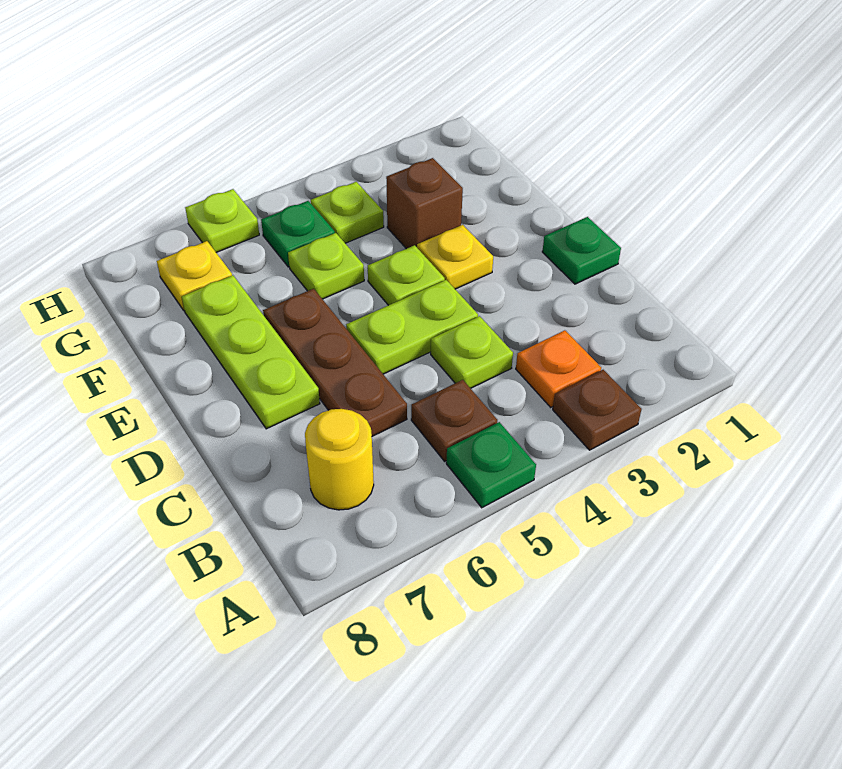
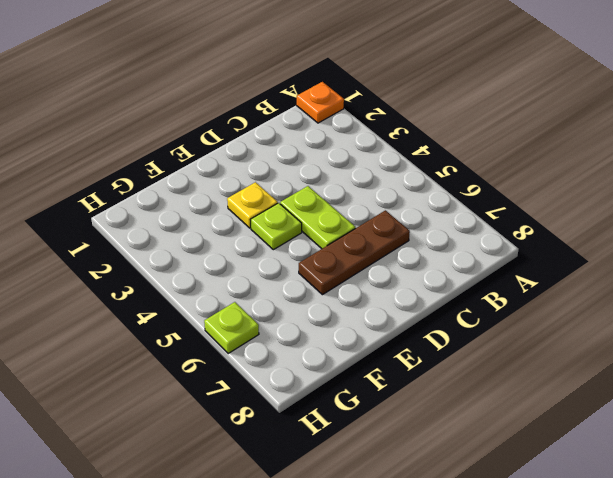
orange 1x1 plate [297,82,344,123] -> orange 1x1 plate moved to [516,330,601,407]
none -> brown 1x1 plate [553,370,642,450]
none -> green 1x1 plate [446,422,536,508]
none -> brown 1x1 plate [411,380,497,461]

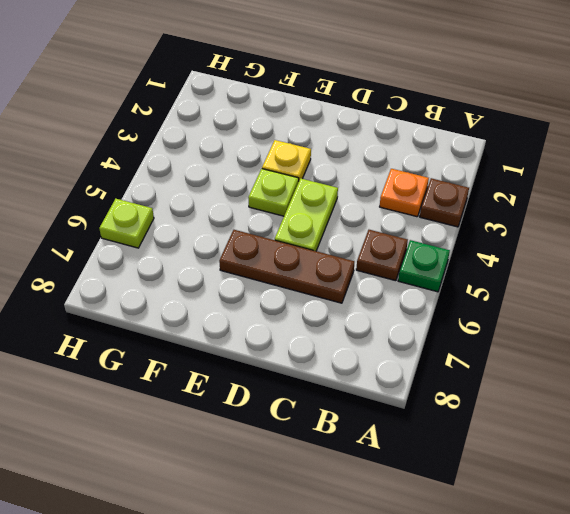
none -> yellow 1x1 round brick [305,409,374,510]
none -> lime 1x1 plate [431,316,513,388]
none -> green 1x1 plate [542,217,621,284]

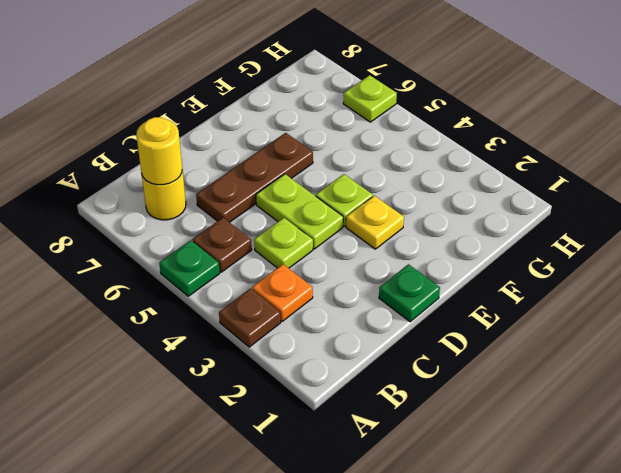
yellow 1x1 round brick [136,117,182,185] -> none
none -> lime 1x3 plate [182,275,320,429]
none -> brown 1x1 brick [386,158,463,249]
none -> lime 1x1 plate [288,233,364,299]

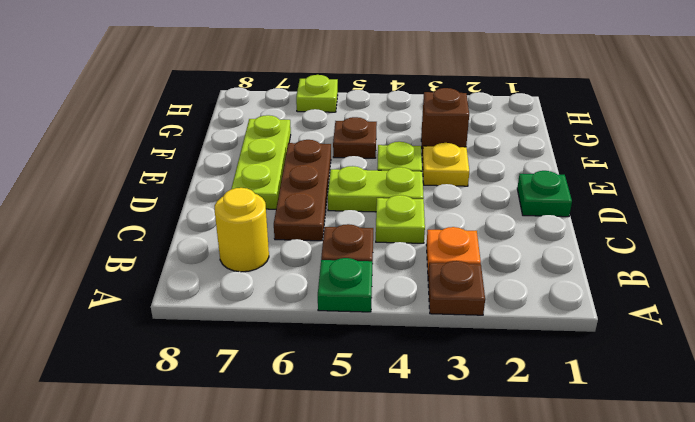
brown 1x1 plate [333,117,377,158] -> lime 1x1 plate [288,233,364,299]
none -> lime 1x1 plate [311,182,384,243]
none -> green 1x1 plate [261,201,335,267]
none -> yellow 1x1 plate [157,241,232,310]

